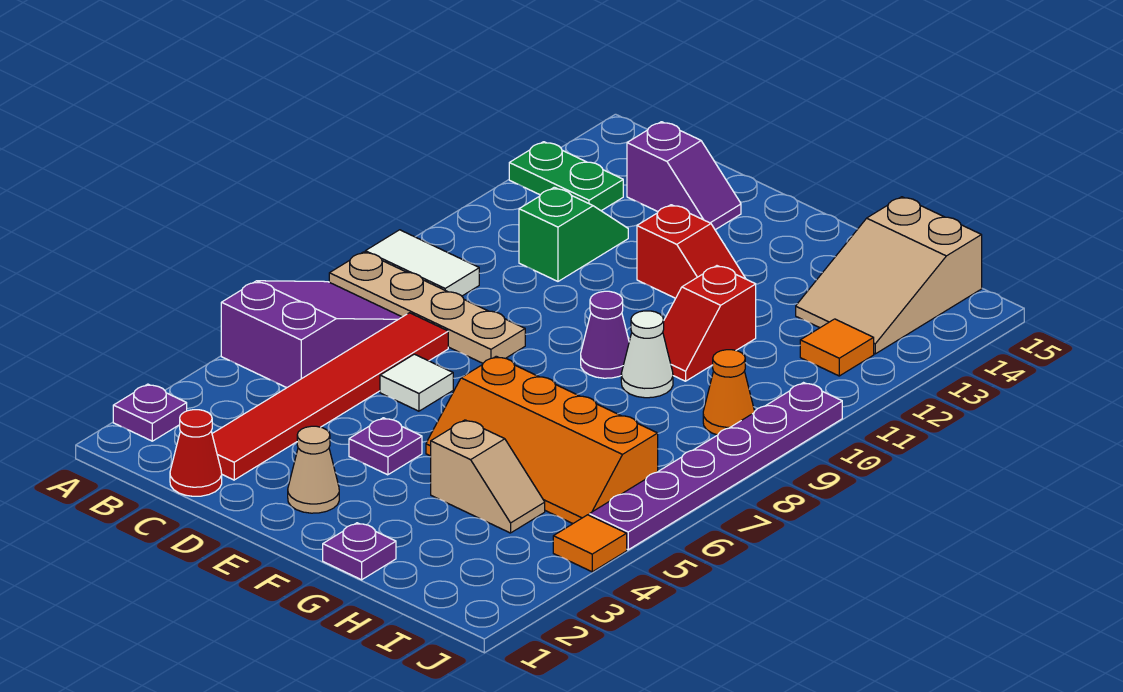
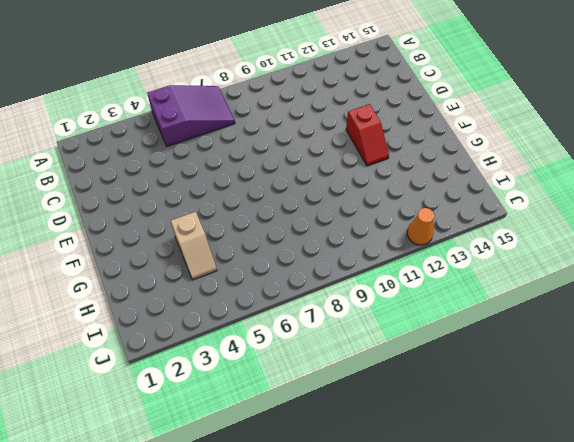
orange 1x1 cone [407,208,434,245] -> orange 1x1 cone moved to [703,350,754,435]
none -> purple 1x1 plate [113,384,187,441]
none -> tan 1x4 plate [329,252,525,363]
none -> white 1x2 tile [365,230,479,296]

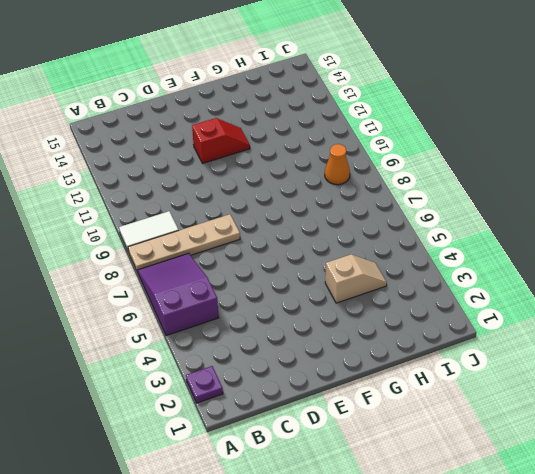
none -> green 1x2 plate [509,142,623,211]
none -> red 1x1 cone [170,410,222,496]
none -> red 1x6 tile [212,313,448,480]

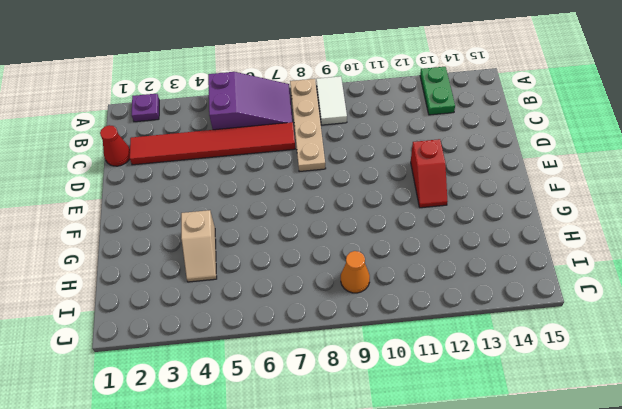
none -> green 1x2 slope [519,187,628,281]
none -> purple 1x2 slope [627,122,741,230]
none -> white 1x1 tile [380,354,453,411]

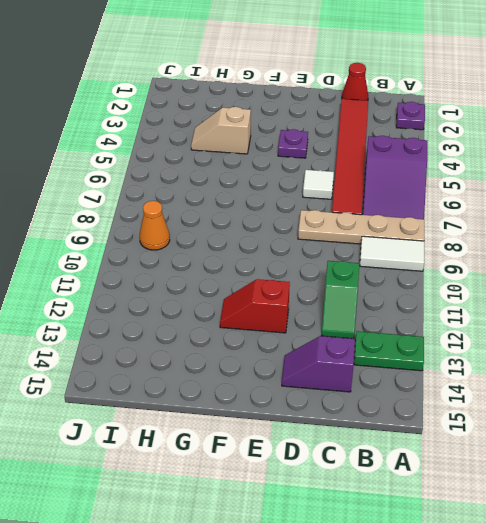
none -> tan 1x1 cone [288,426,339,513]
none -> orange 2x4 slope [426,356,658,523]
none -> purple 1x1 cone [581,291,629,378]

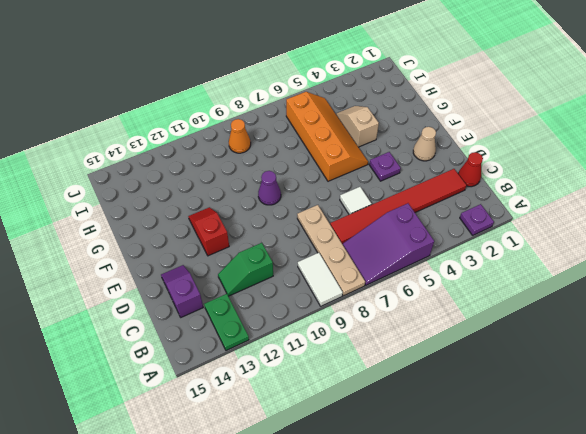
none -> purple 1x1 plate [323,523,396,580]
none -> white 1x1 cone [621,311,673,398]
none -> red 1x2 slope [663,266,756,381]

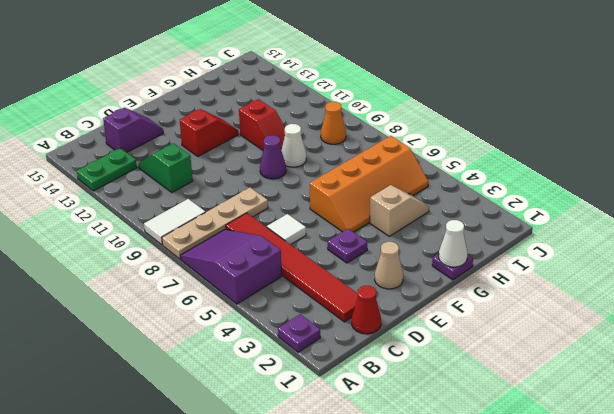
white 1x1 cone [439,220,467,267] -> none
none -> tan 2x3 slope [796,197,982,354]
none -> orange 1x1 tile [800,319,874,376]
none -> orange 1x1 tile [553,515,627,572]

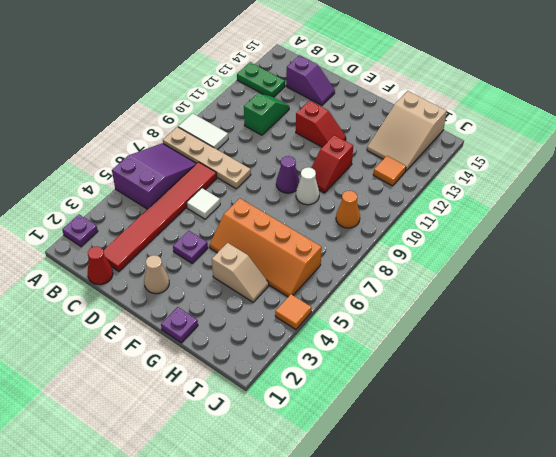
none -> purple 1x6 plate [589,383,842,550]

